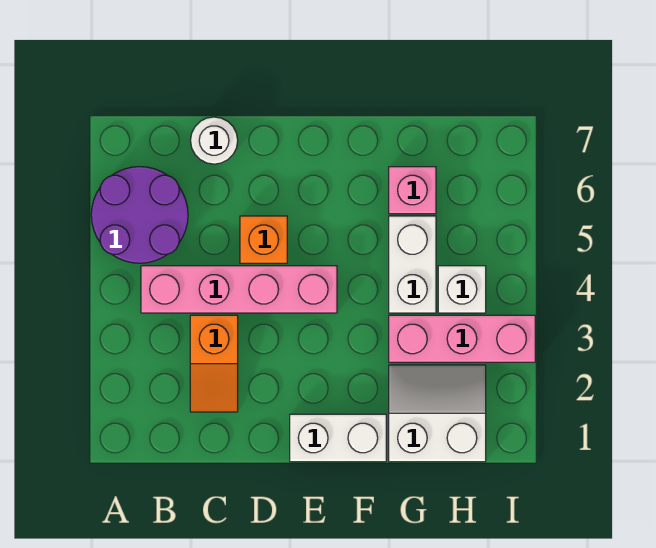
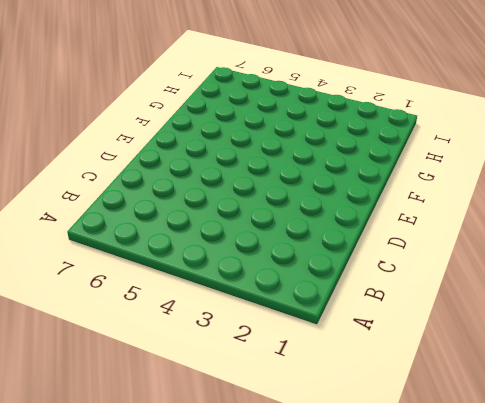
none -> purple 2x2 round brick [91,167,188,263]
none -> pink 1x4 brick [141,266,337,313]

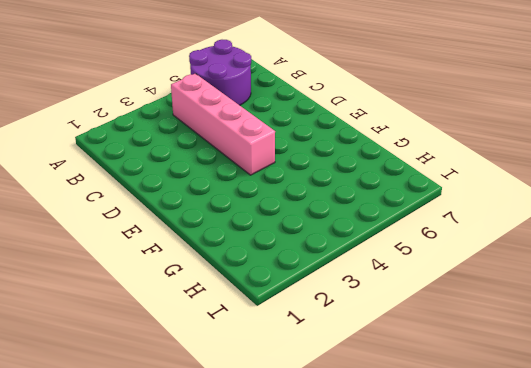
none -> orange 1x2 slope [190,315,238,412]
none -> white 1x1 round brick [191,117,238,164]

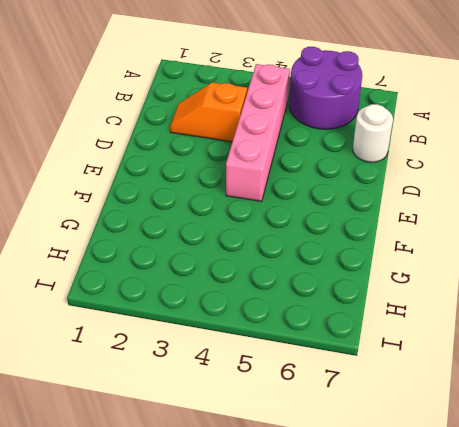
none -> orange 1x1 brick [240,216,287,263]
none -> white 1x2 brick [290,414,386,462]

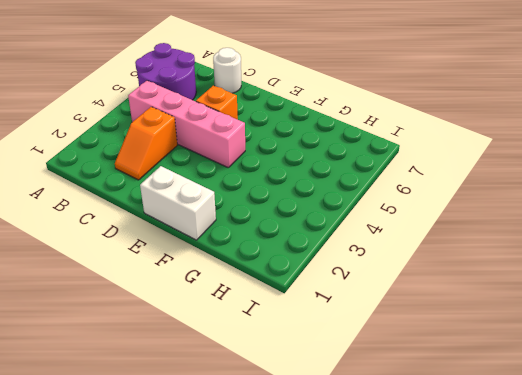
none -> white 2x2 slope [389,365,486,462]
none -> pink 1x3 brick [389,315,535,362]

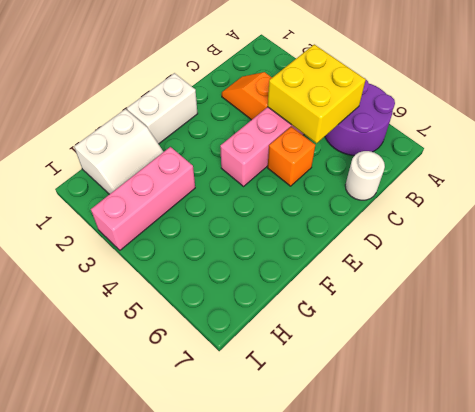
yellow 2x2 brick [268,44,366,143] -> none
none -> white 1x2 brick [389,216,436,313]
none -> pink 1x1 brick [389,167,436,214]

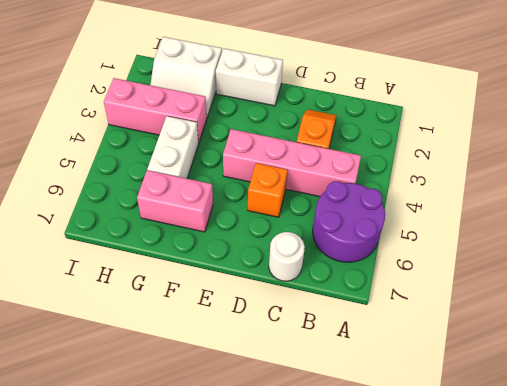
pink 1x2 brick [137,170,213,232] -> pink 1x1 brick [389,167,436,214]
none -> white 1x1 brick [438,266,486,313]

